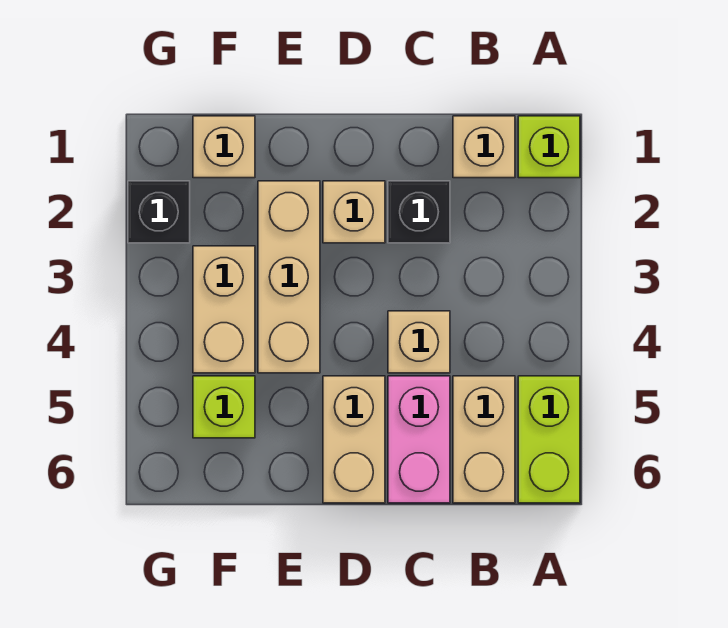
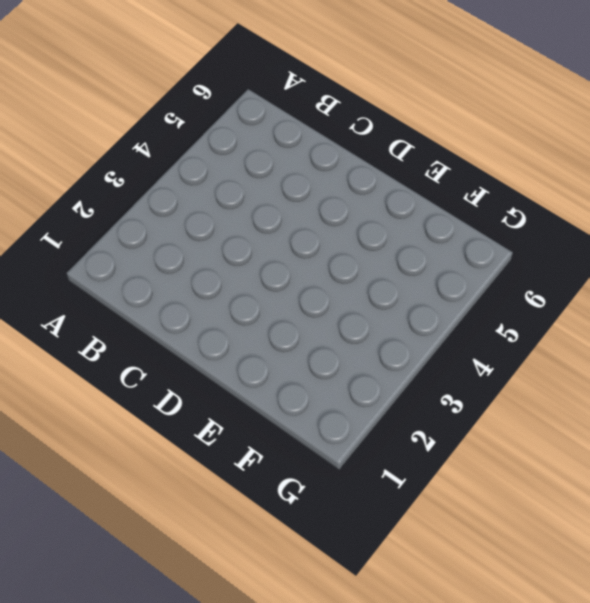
none -> lime 1x1 brick [518,116,580,178]
none -> lime 1x2 brick [518,376,580,503]
none -> tan 1x1 brick [453,116,515,178]

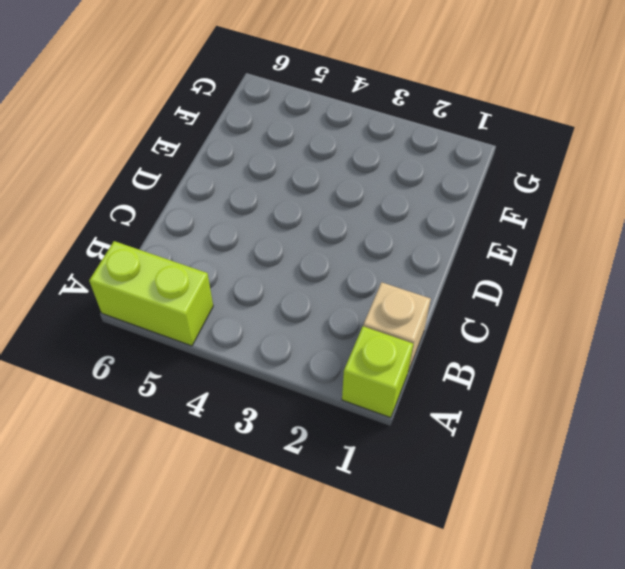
none -> tan 1x2 brick [453,376,515,503]
none -> black 1x1 brick [388,181,450,243]
none -> tan 1x1 brick [388,311,450,373]

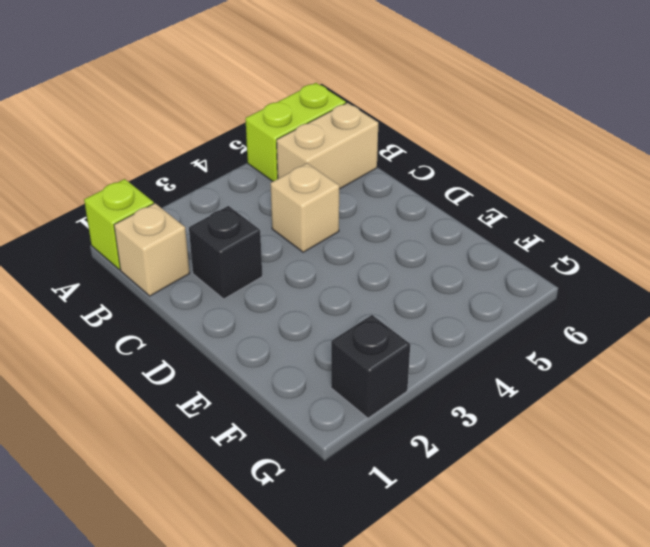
none -> pink 1x2 brick [388,376,450,503]
none -> tan 1x1 brick [323,181,385,243]
none -> tan 1x2 brick [323,376,385,503]

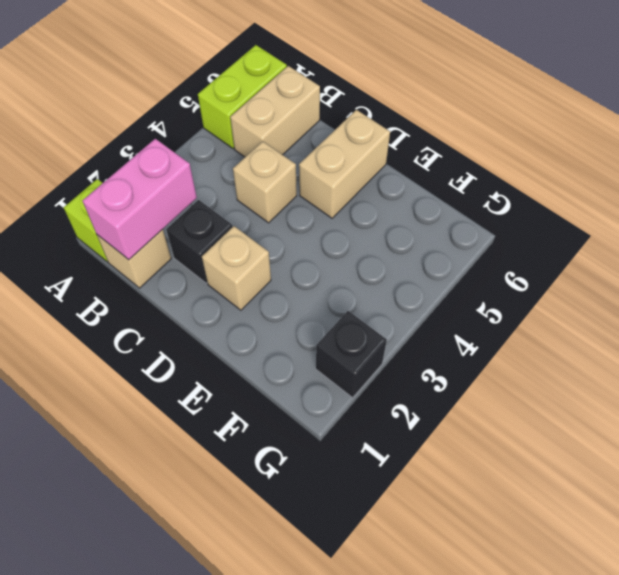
pink 1x2 brick [82,139,197,260] -> pink 1x2 brick moved to [388,376,450,503]
none -> tan 1x3 brick [258,181,320,373]
none -> tan 1x1 brick [193,116,255,178]
none -> tan 1x2 brick [193,246,255,373]

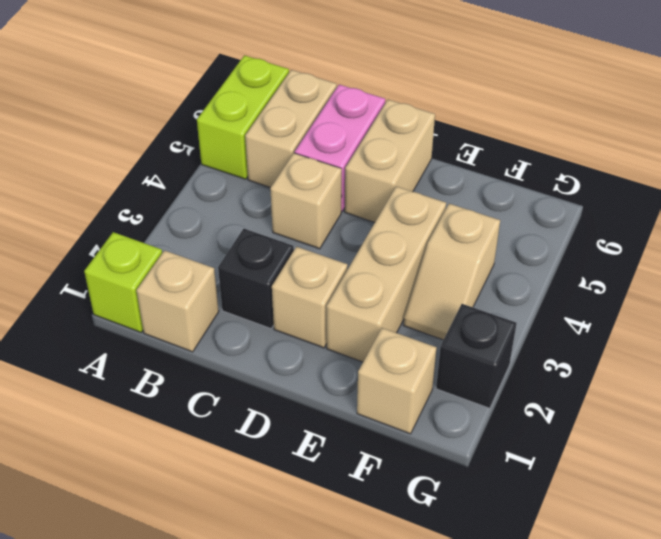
tan 1x2 slope [403,204,500,340] -> tan 1x2 brick [193,246,255,373]
none -> lime 1x1 brick [193,376,255,438]

